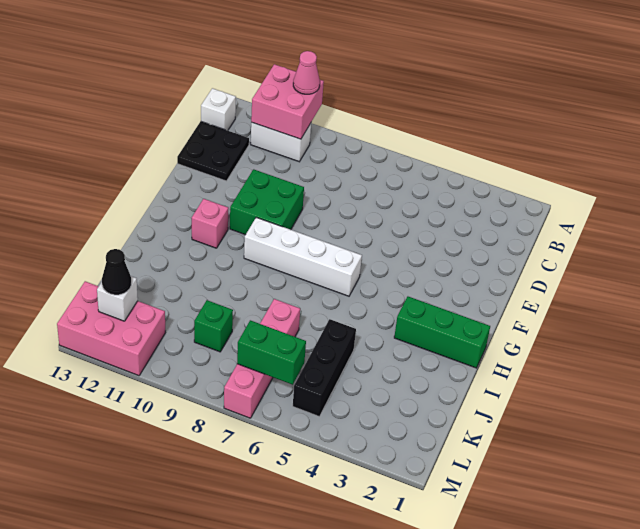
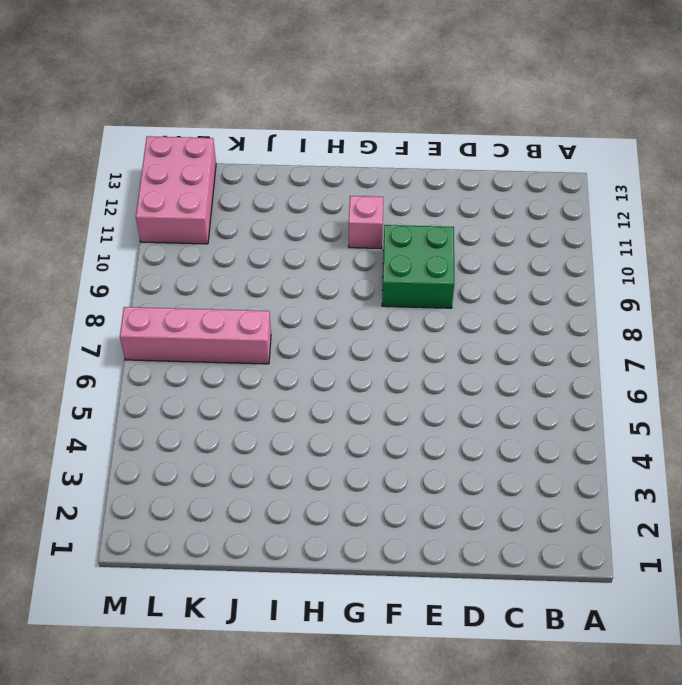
none -> white 1x2 brick [251,122,311,162]
none -> white 1x1 brick [201,88,236,131]
none -> black 2x2 plate [177,121,249,181]

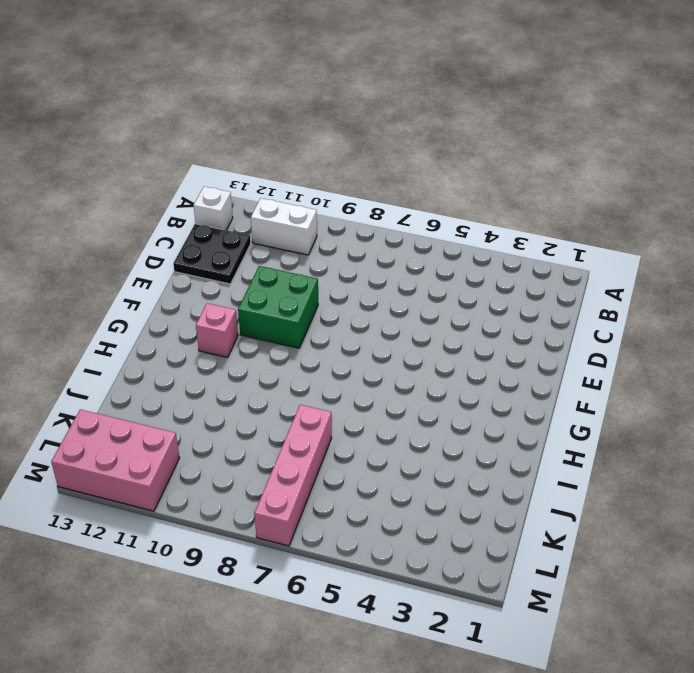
none -> white 1x4 brick [244,217,362,296]
none -> green 1x3 brick [394,297,490,368]
none -> black 1x3 brick [293,319,356,417]

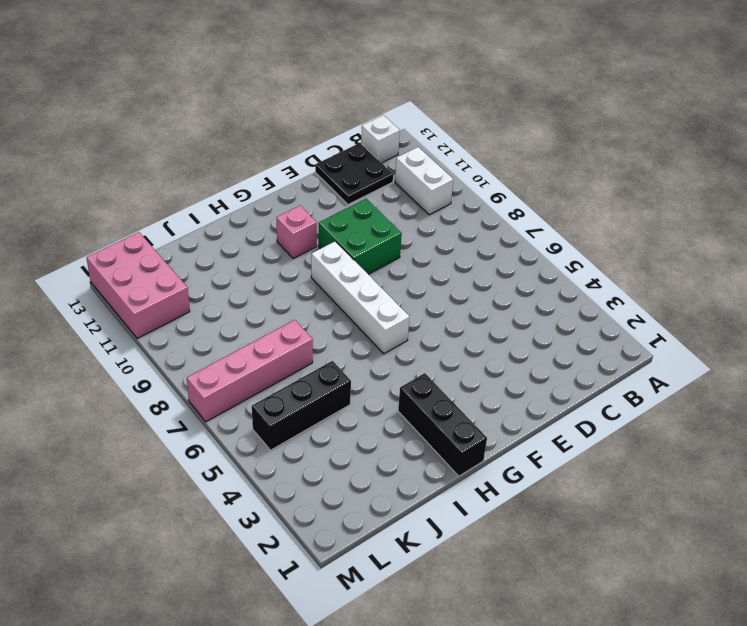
black 1x3 brick [398,373,487,476] -> green 1x3 brick [394,297,490,368]
none -> green 1x1 brick [194,300,233,352]
none -> pink 2x2 brick [251,64,324,139]
none -> green 1x2 brick [237,320,306,385]

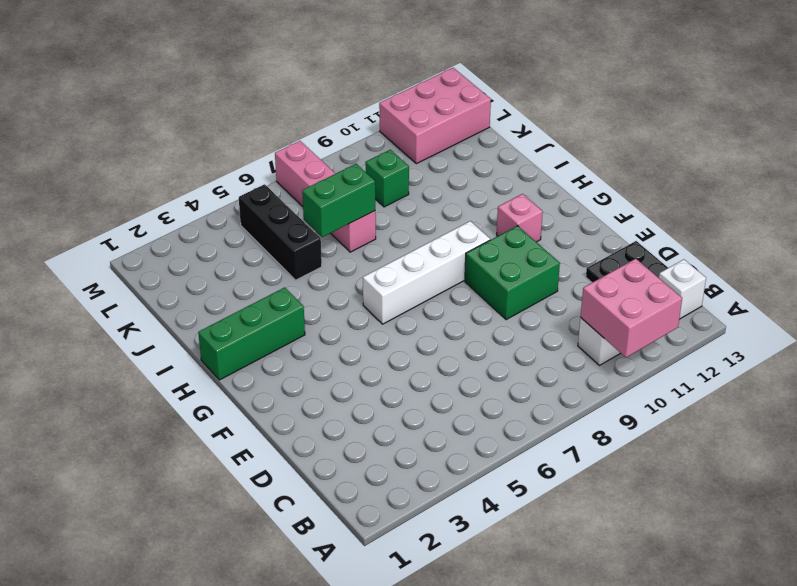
green 1x2 brick [302,164,375,237] -> green 1x2 brick moved to [237,320,306,385]
none -> white 1x1 brick [97,276,138,321]
none -> pink 1x1 cone [293,51,320,94]
none -> black 1x1 cone [102,249,131,295]

